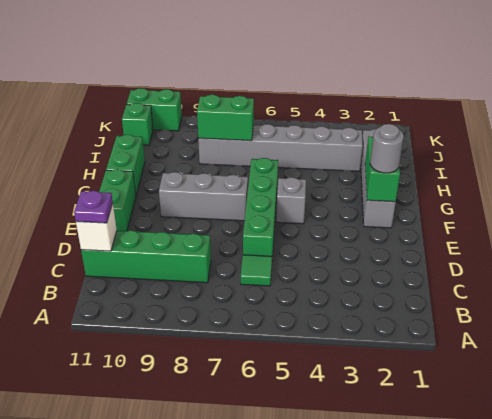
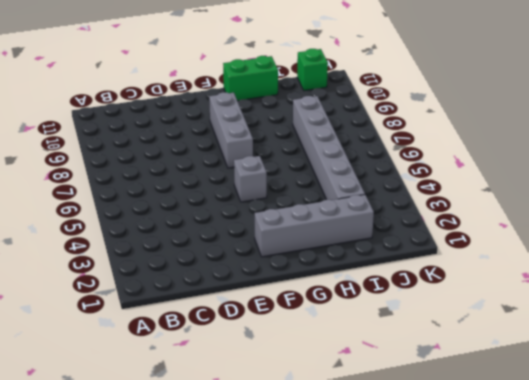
none -> green 1x1 tile [241,255,272,286]
none -> green 1x4 brick [81,230,211,283]
none -> green 1x4 brick [243,158,278,256]

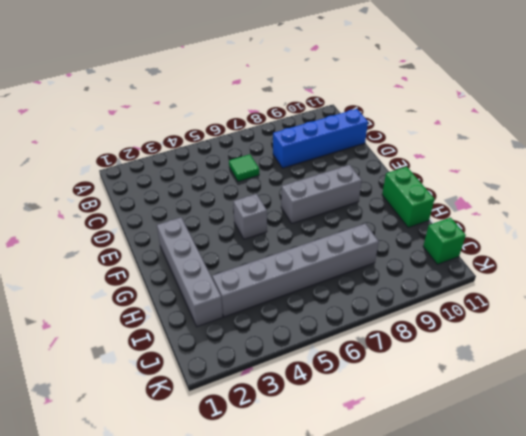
blue 1x4 brick [273,109,368,168] -> green 1x4 brick [81,230,211,283]
none -> green 1x4 brick [243,158,278,256]
none -> green 1x2 brick [99,169,136,231]
none -> green 1x2 brick [127,88,182,131]

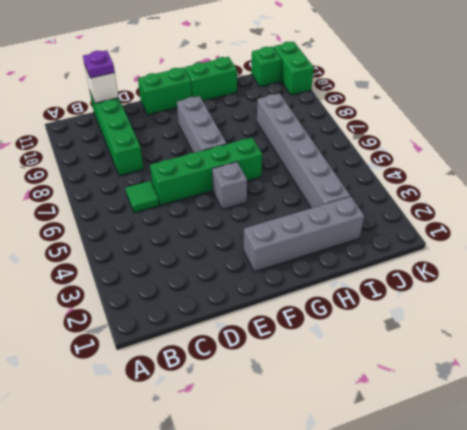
none -> green 1x2 brick [365,137,400,202]
none -> green 1x2 brick [197,95,254,141]
none -> grey 1x1 round brick [370,124,404,173]

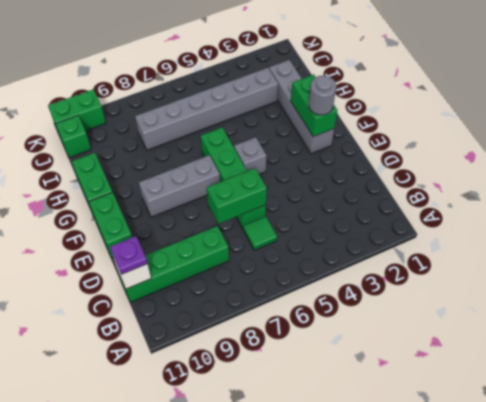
green 1x2 brick [207,168,267,224] -> green 1x2 brick moved to [197,95,254,141]

